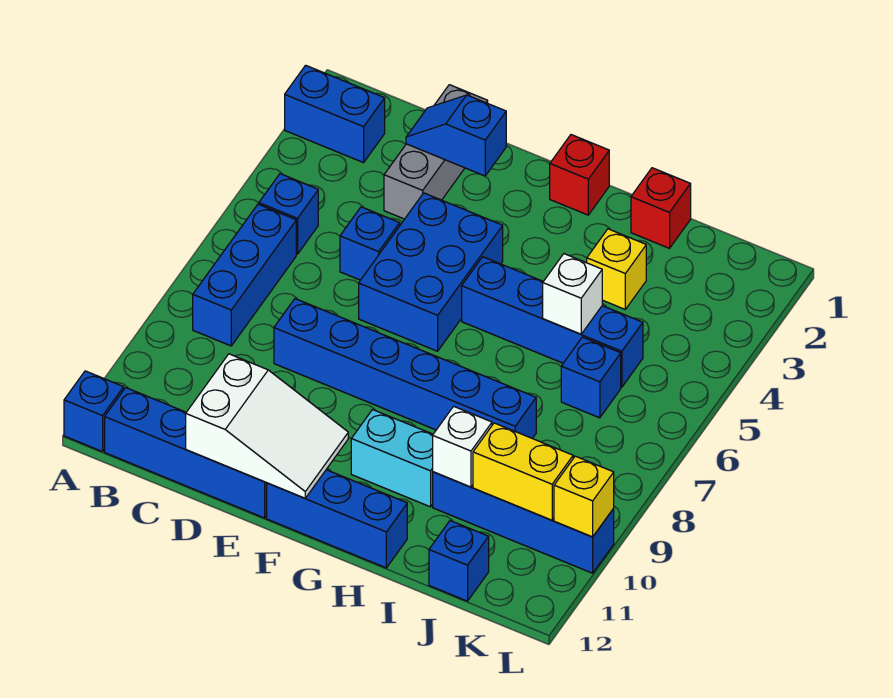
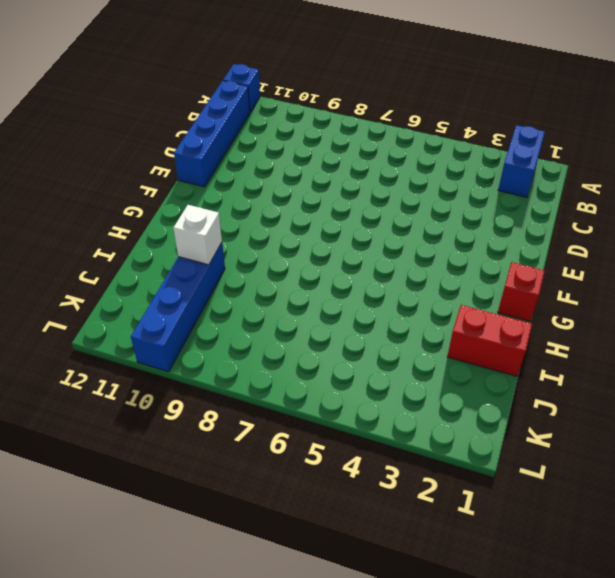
red 1x2 brick [447,305,532,376] -> red 1x1 brick [631,168,691,248]
none -> blue 1x1 brick [259,174,318,254]
none -> blue 1x3 brick [193,204,296,346]
none -> grey 1x3 brick [384,85,488,219]

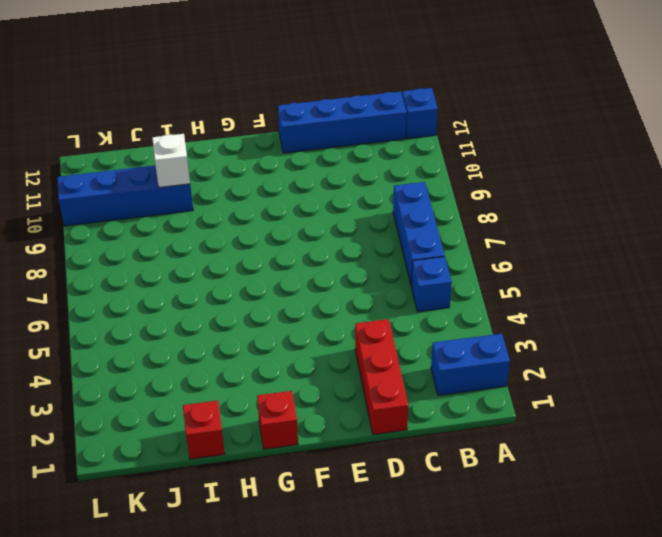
red 1x3 brick [355,319,408,435] -> grey 1x3 brick [384,85,488,219]
none -> blue 1x1 brick [340,207,400,280]
none -> blue 1x6 brick [274,299,536,438]
none -> blue 2x3 brick [359,193,503,351]

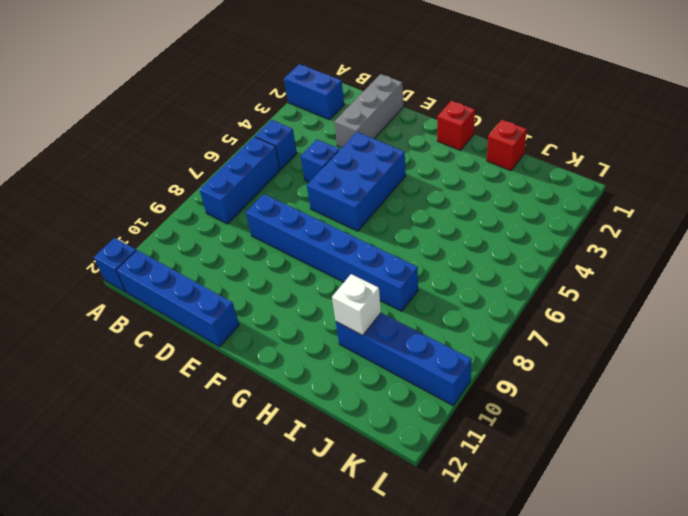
none -> blue 1x3 brick [267,470,407,568]
none -> blue 1x4 brick [462,257,643,387]
none -> cyan 1x2 brick [351,410,433,507]

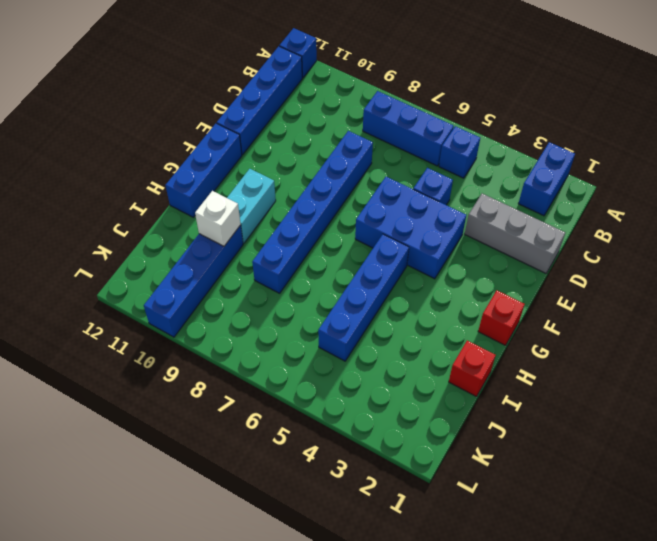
none -> yellow 1x1 brick [587,229,646,309]
none -> blue 1x1 brick [561,337,621,418]
none -> blue 1x1 brick [429,521,489,601]

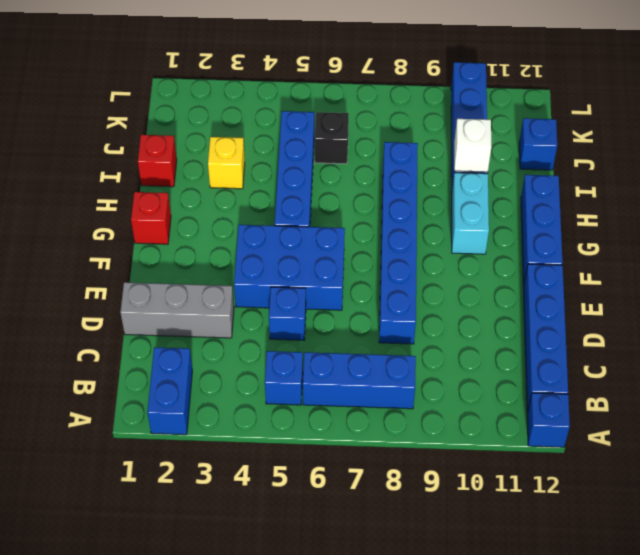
black 1x1 brick [315,112,349,164] -> blue 1x1 brick [561,337,621,418]
none -> blue 1x2 slope [406,95,506,176]
none -> white 2x3 slope [186,354,348,498]
none -> white 1x1 brick [543,254,602,334]

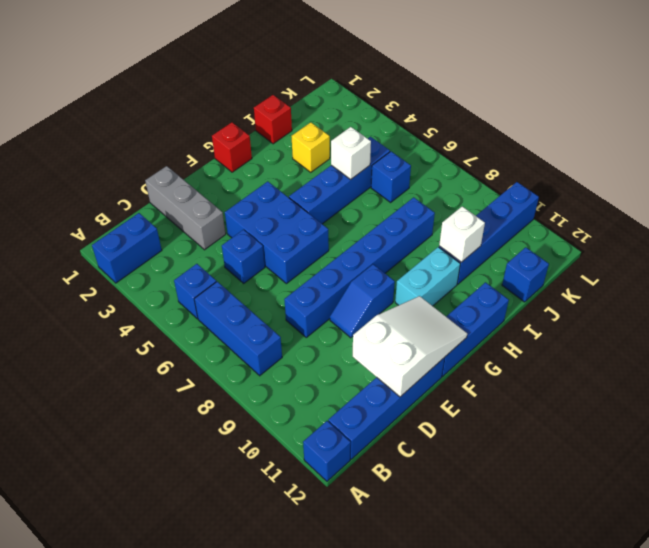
blue 1x2 slope [330,264,395,338] -> blue 1x2 slope moved to [406,95,506,176]
none -> yellow 1x2 brick [473,423,573,520]
none -> yellow 1x1 brick [554,456,614,537]

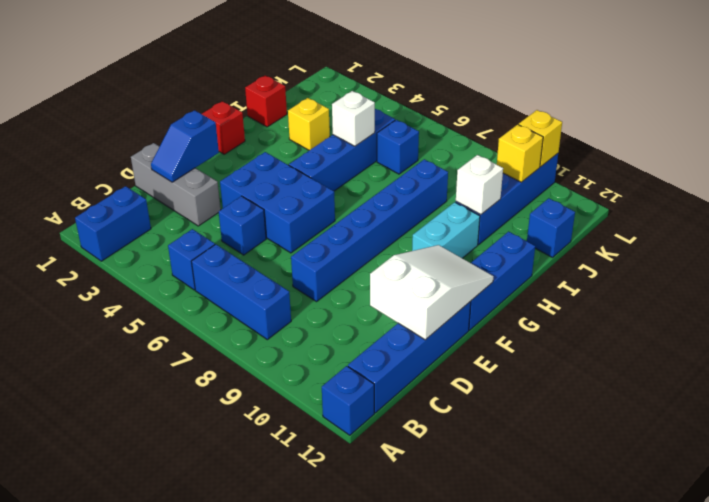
yellow 1x1 brick [497,125,543,182] -> yellow 1x2 brick [473,423,573,520]

